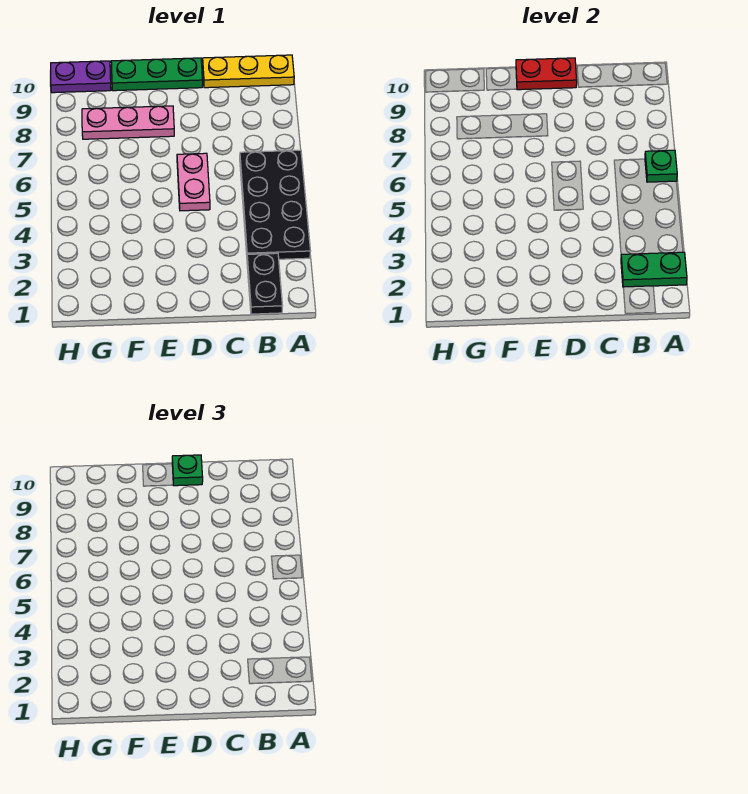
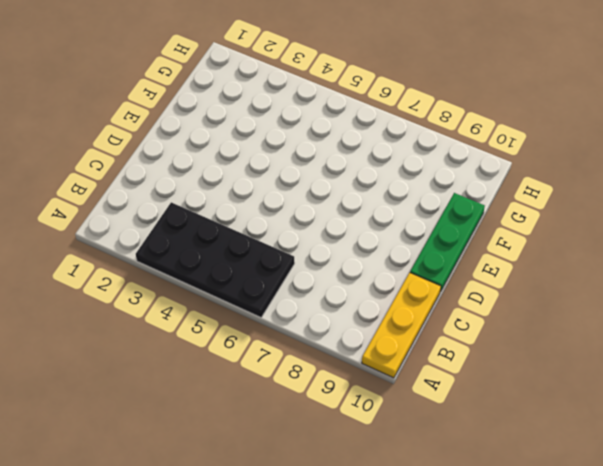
none -> black 1x2 plate [247,253,283,314]
none -> pink 1x2 plate [177,153,210,211]

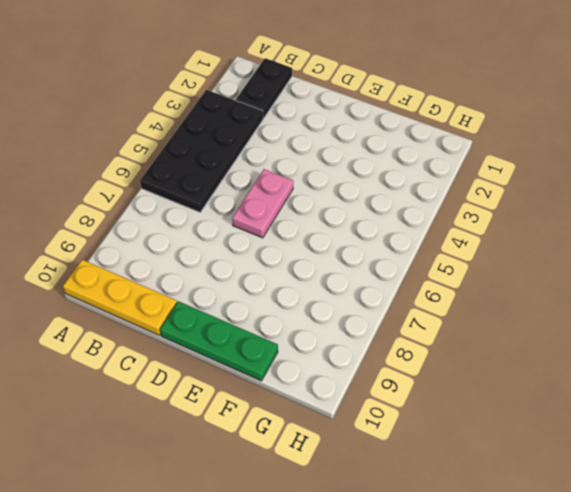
none -> pink 1x3 plate [82,106,174,139]
none -> purple 1x2 plate [51,61,111,93]

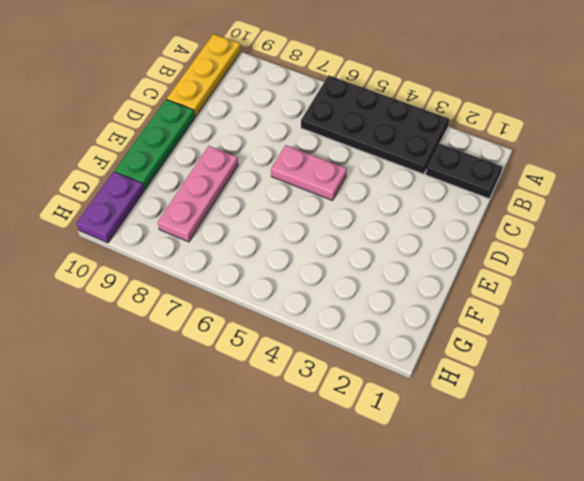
none -> green 1x2 plate [621,252,687,287]
none -> green 1x1 plate [645,150,677,182]

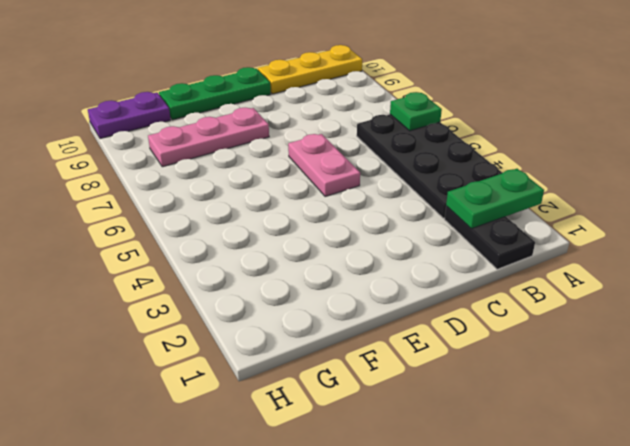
none -> red 1x2 plate [516,58,577,90]
none -> green 1x1 plate [172,455,203,486]

